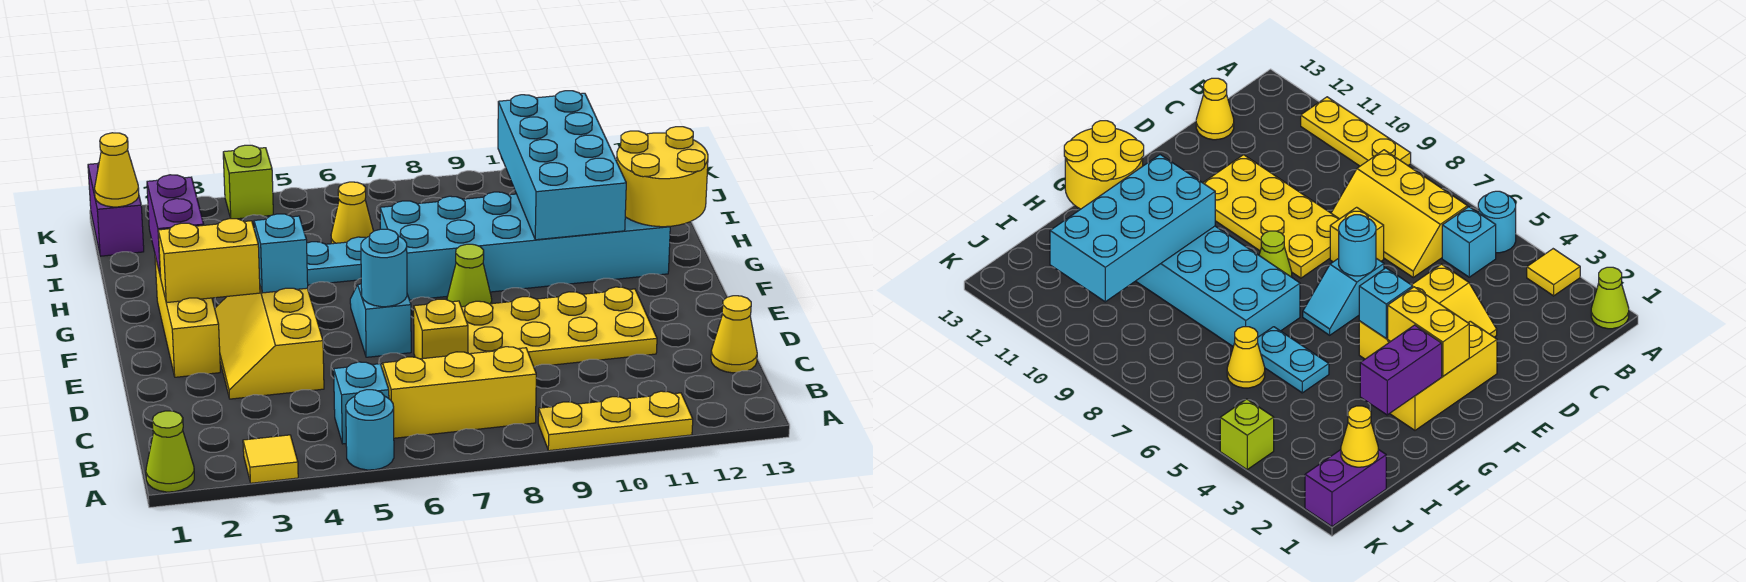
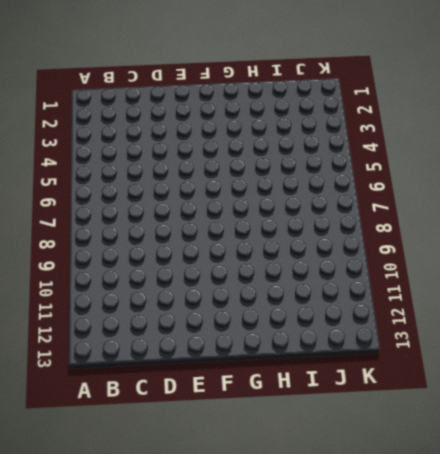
none -> lime 1x1 cone [146,411,194,492]
none -> yellow 1x1 tile [243,435,298,483]
none -> cyan 1x1 round brick [346,390,394,470]

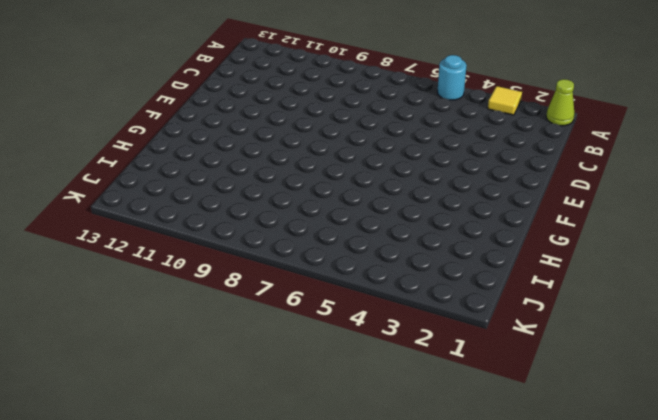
none -> yellow 1x3 plate [538,391,693,451]
none -> cyan 1x1 brick [334,362,389,444]
none -> yellow 2x3 slope [381,347,536,438]

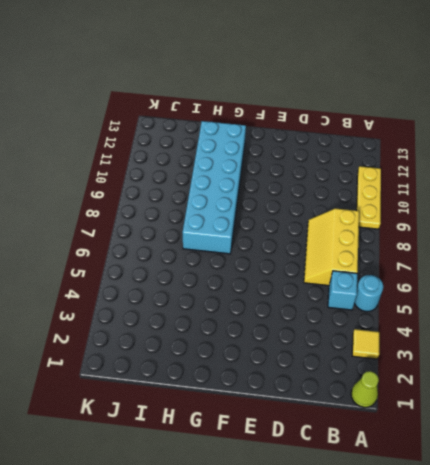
none -> yellow 1x1 cone [711,296,757,373]
none -> yellow 2x3 slope [215,287,324,399]
none -> yellow 1x1 brick [414,299,468,359]

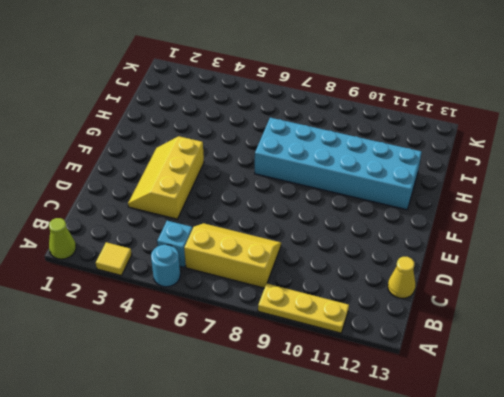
none -> yellow 1x1 brick [414,299,468,359]
none -> yellow 2x4 plate [461,287,657,367]
none -> yellow 1x3 brick [155,256,220,377]

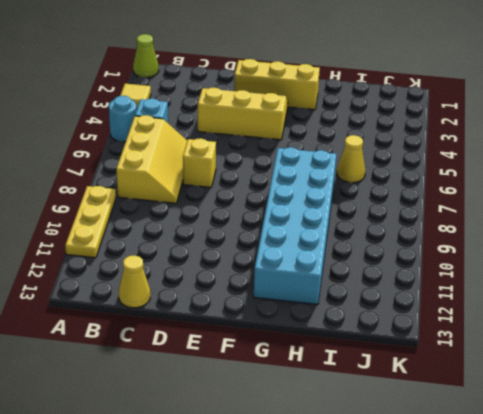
none -> yellow 2x4 plate [461,287,657,367]
none -> cyan 1x2 slope [350,284,411,357]
none -> lime 1x1 cone [447,244,492,307]

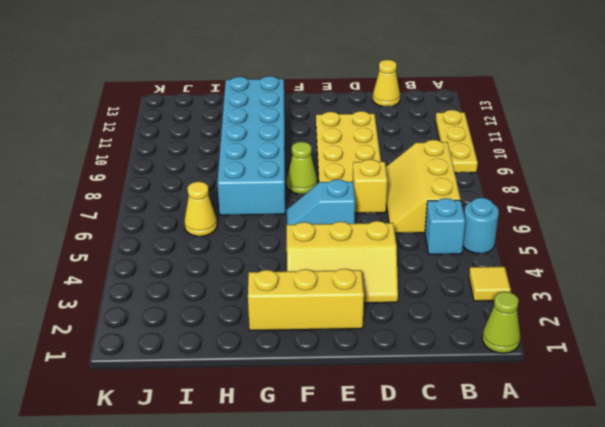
none -> cyan 1x2 plate [307,237,365,285]
none -> purple 1x2 brick [88,163,144,256]
none -> lime 1x1 brick [223,145,273,219]

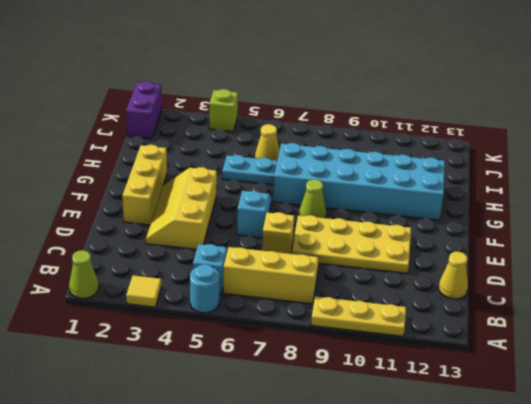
none -> cyan 1x1 round brick [361,229,407,307]
none -> yellow 1x2 brick [158,219,260,303]
none -> cyan 1x1 brick [254,214,308,293]

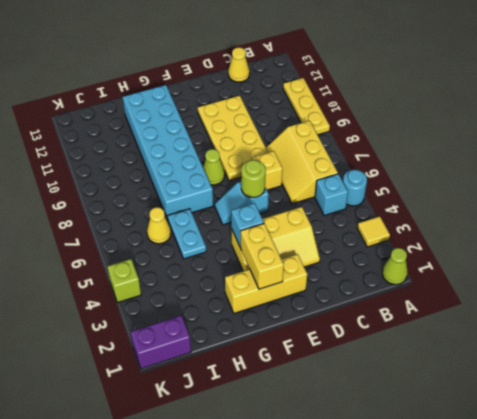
lime 1x1 round brick [241,160,266,198] -> cyan 1x1 round brick [361,229,407,307]
none -> purple 1x2 brick [147,175,204,277]
none -> cyan 2x4 brick [498,91,626,240]
none -> yellow 2x2 round brick [617,127,708,227]

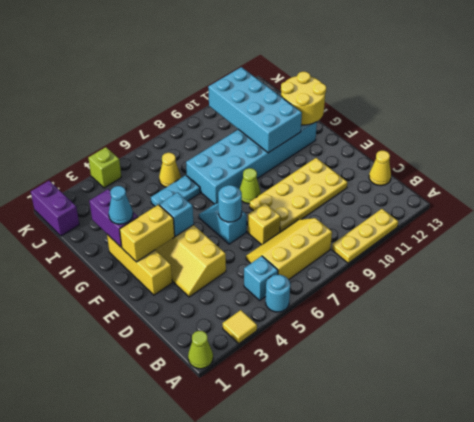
cyan 1x1 cone [109,186,133,224] -> none
none -> yellow 1x1 cone [95,133,139,207]

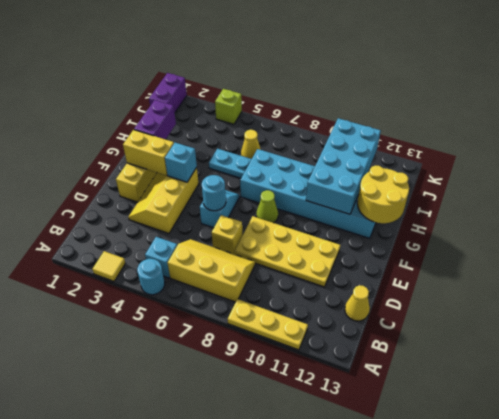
none -> lime 1x1 cone [146,411,194,492]
none -> yellow 1x1 cone [95,133,139,207]

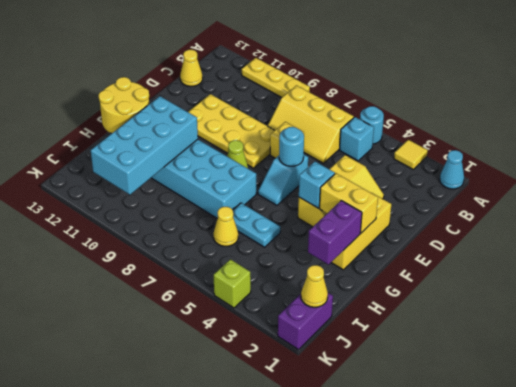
cyan 1x1 cone [440,150,464,189] -> lime 1x1 cone [146,411,194,492]

